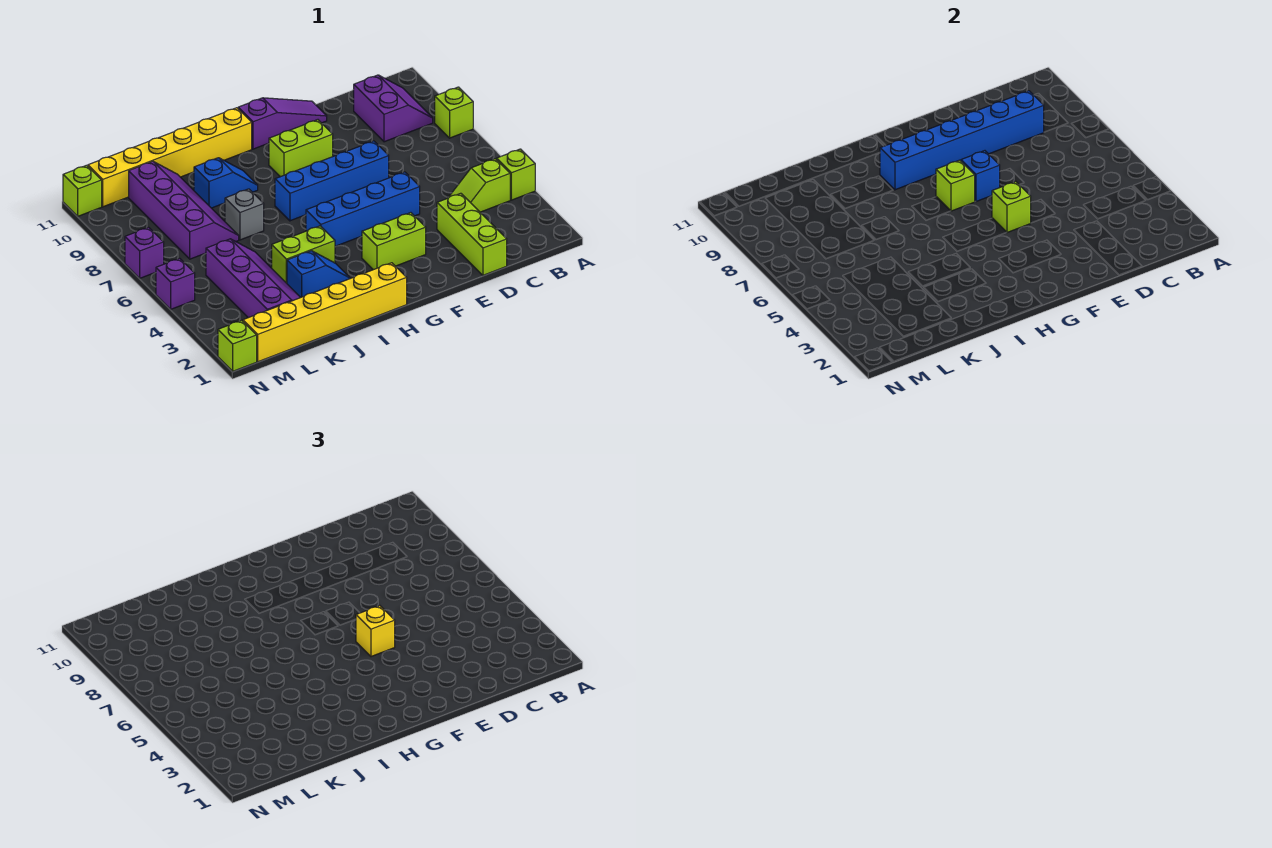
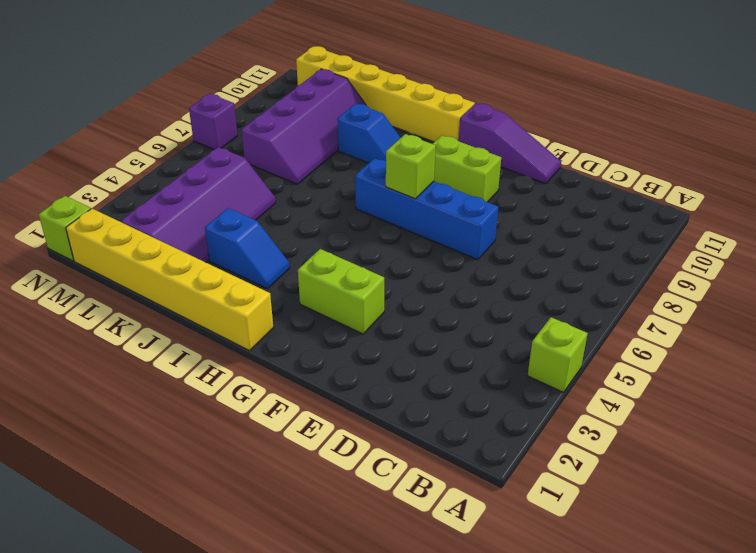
none -> lime 1x1 brick [435,87,473,138]
none -> lime 1x2 slope [448,159,510,212]
none -> purple 2x2 slope [354,75,433,142]

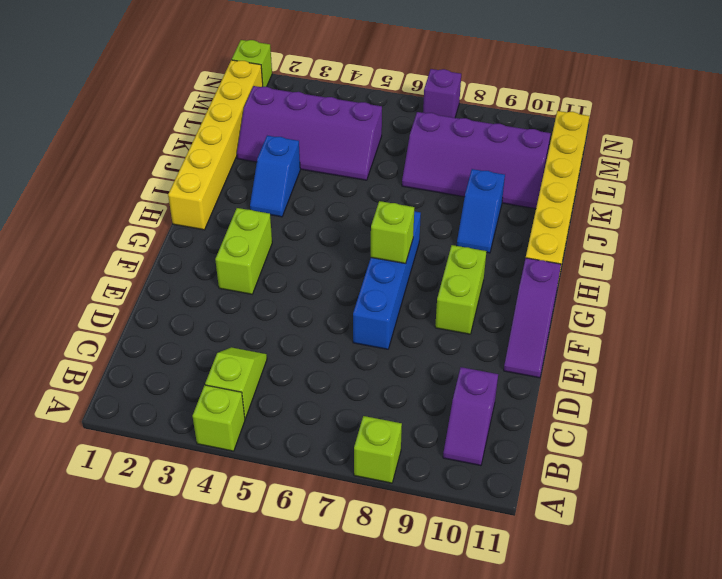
purple 1x2 slope [443,367,498,466] -> purple 2x2 slope [354,75,433,142]
none -> lime 1x3 brick [437,193,507,275]
none -> blue 1x4 brick [306,172,420,246]
none -> lime 1x2 brick [272,226,335,283]

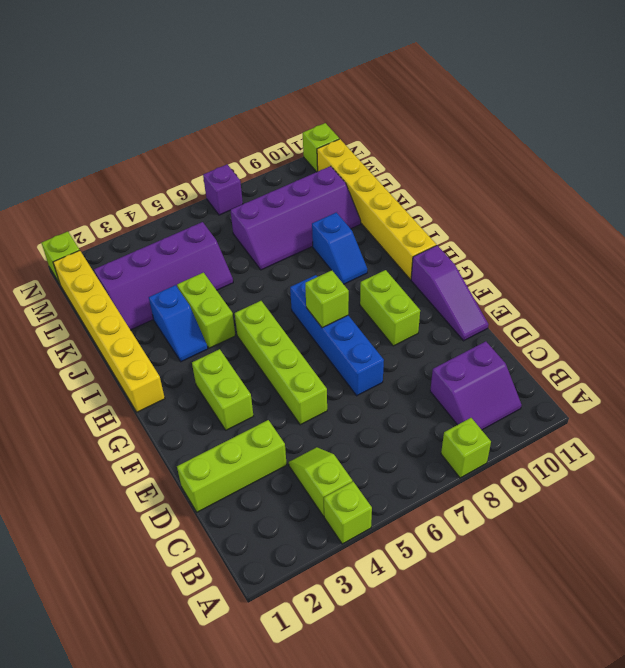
lime 1x4 brick [235,301,327,425] -> blue 1x4 brick [306,172,420,246]
none -> grey 1x1 brick [225,189,264,240]
none -> purple 1x1 brick [156,258,195,309]
none -> blue 1x6 brick [880,91,1044,190]

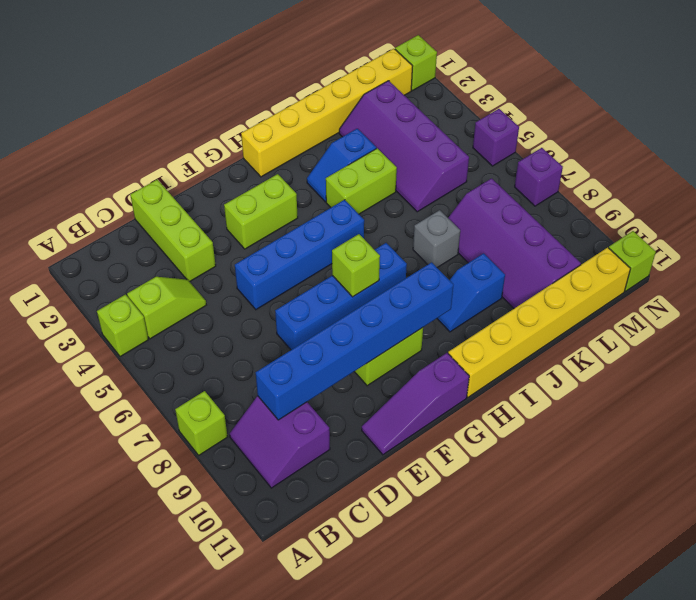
none -> lime 1x1 brick [992,182,1031,233]
none -> blue 1x1 brick [961,151,1000,202]
none -> yellow 1x1 brick [356,606,395,657]

